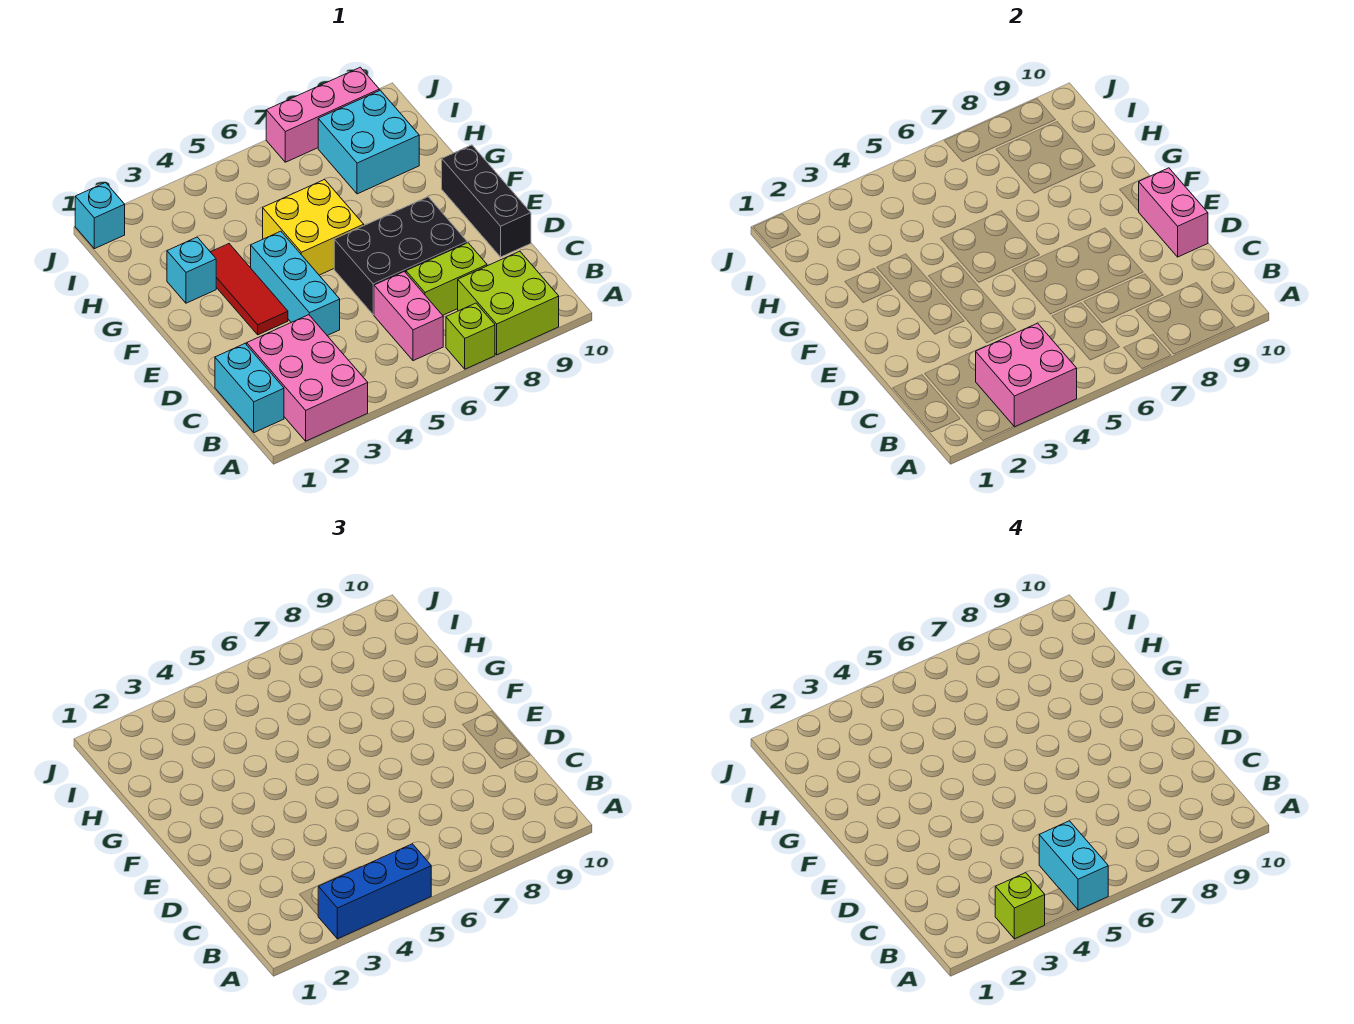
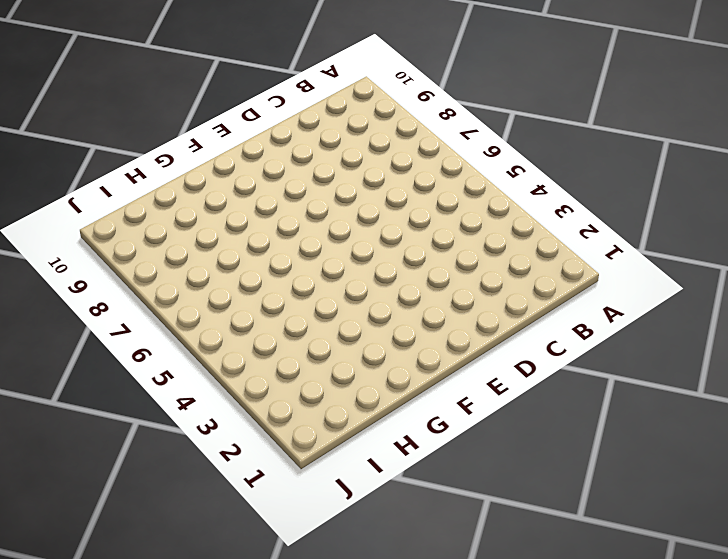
none -> pink 2x3 brick [247,315,368,441]
none -> lime 1x1 brick [446,303,495,369]
none -> lime 2x2 brick [458,251,559,355]

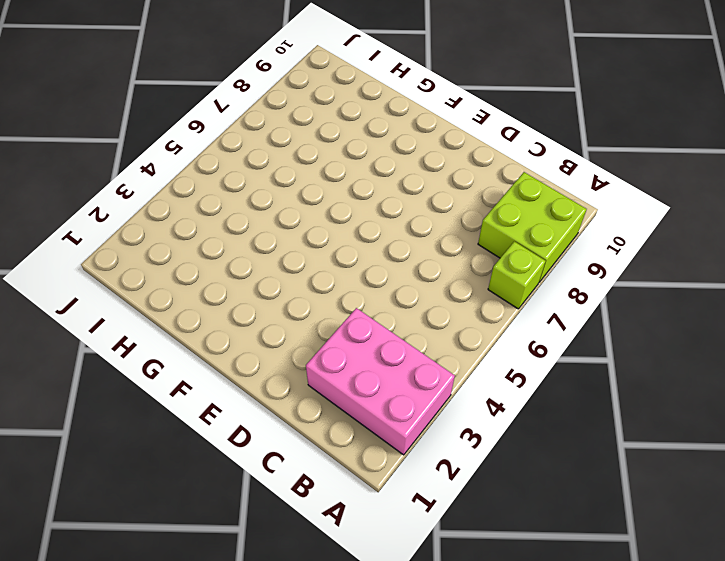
none -> cyan 1x2 brick [215,344,284,433]
none -> pink 1x2 brick [374,271,443,361]
none -> lime 1x2 brick [406,243,487,315]

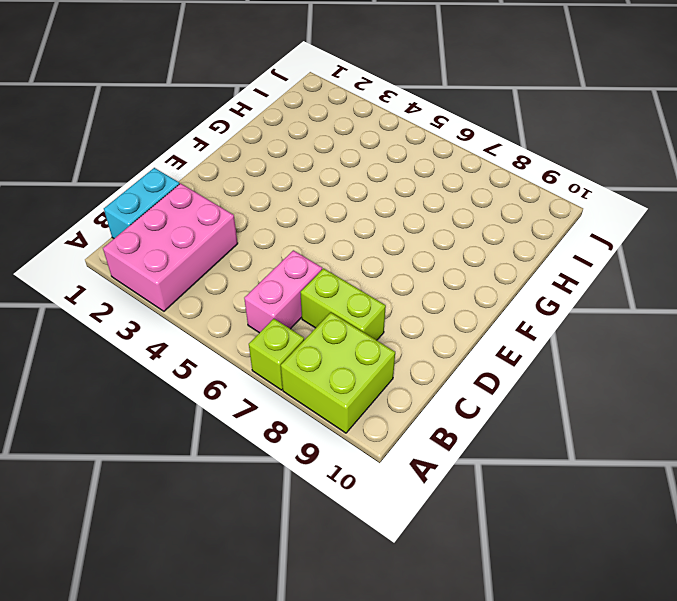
none -> cyan 1x3 brick [251,231,340,335]
none -> black 2x3 brick [334,197,467,315]
none -> black 1x3 brick [442,145,531,257]

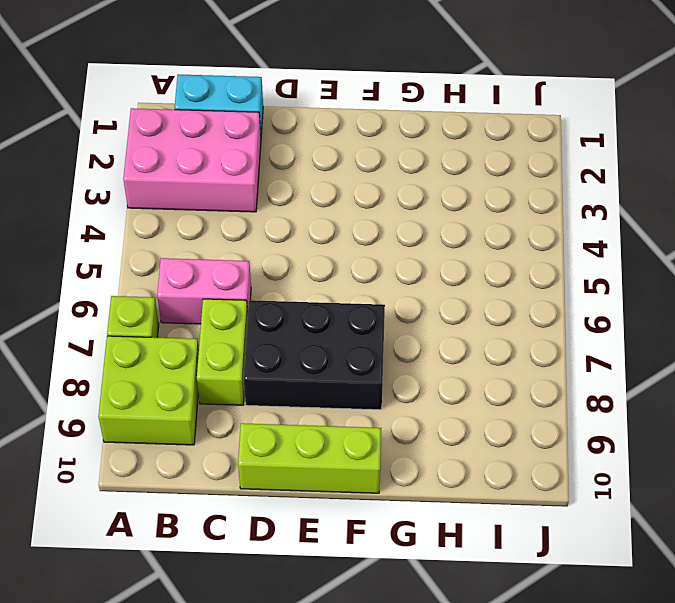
black 2x3 brick [244,300,385,410] -> black 2x3 brick turned to [334,197,467,315]
lime 1x3 brick [238,423,381,493] -> black 1x3 brick [442,145,531,257]
none -> cyan 1x3 brick [251,231,340,335]
none -> red 1x3 tile [211,244,288,335]
none -> yellow 2x2 brick [263,179,364,275]

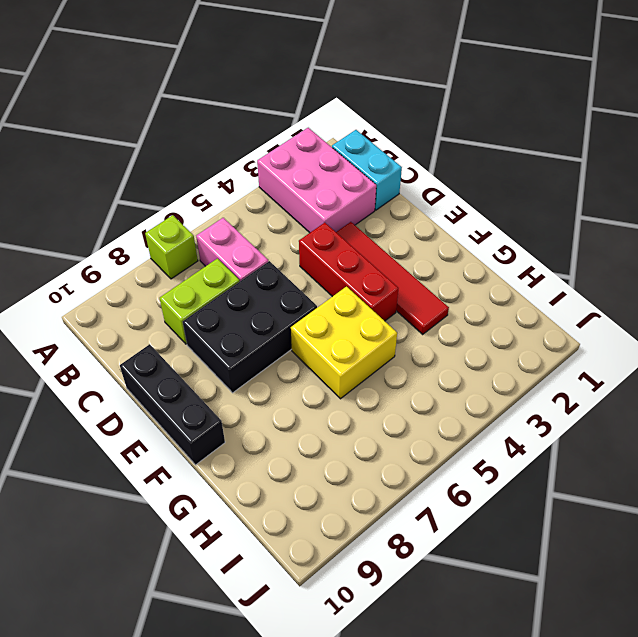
red 1x4 tile [336,222,449,334] -> red 1x3 tile [211,244,288,335]
red 1x3 brick [299,223,398,321] -> cyan 1x3 brick [251,231,340,335]
none -> lime 2x2 brick [458,251,559,355]
none -> cyan 1x1 brick [167,237,216,303]
none -> cyan 2x2 brick [318,90,419,194]

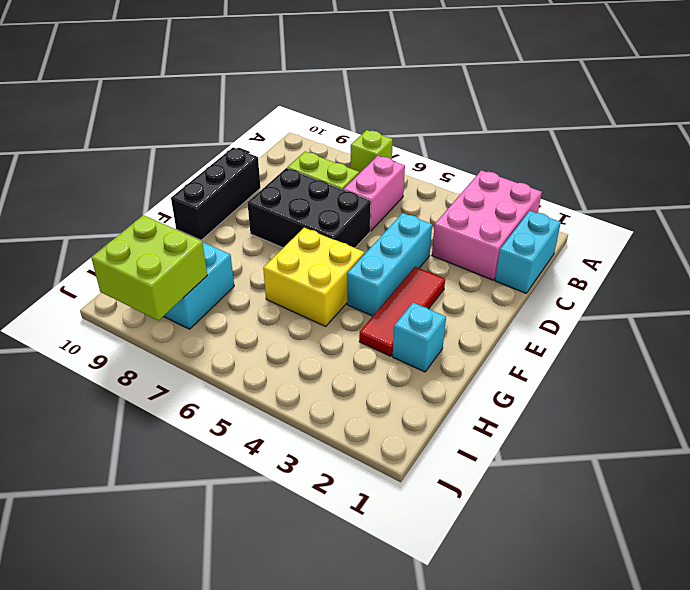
lime 2x2 brick [91,215,207,321] -> lime 2x2 brick moved to [458,251,559,355]
none -> cyan 1x1 brick [75,183,125,249]
none -> pink 1x3 brick [266,67,379,162]
none -> pink 2x2 brick [976,323,1077,427]

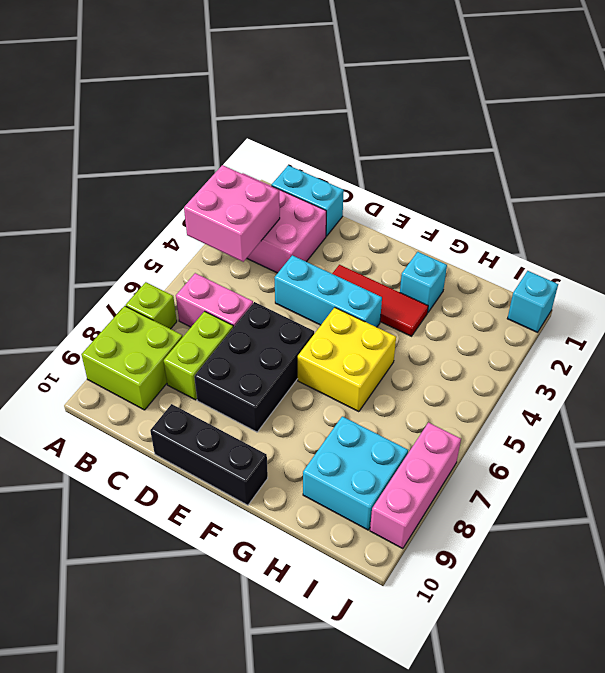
none -> pink 1x2 brick [1139,168,1208,257]
none -> blue 1x3 brick [318,844,431,939]
none -> lime 1x1 brick [995,873,1045,939]

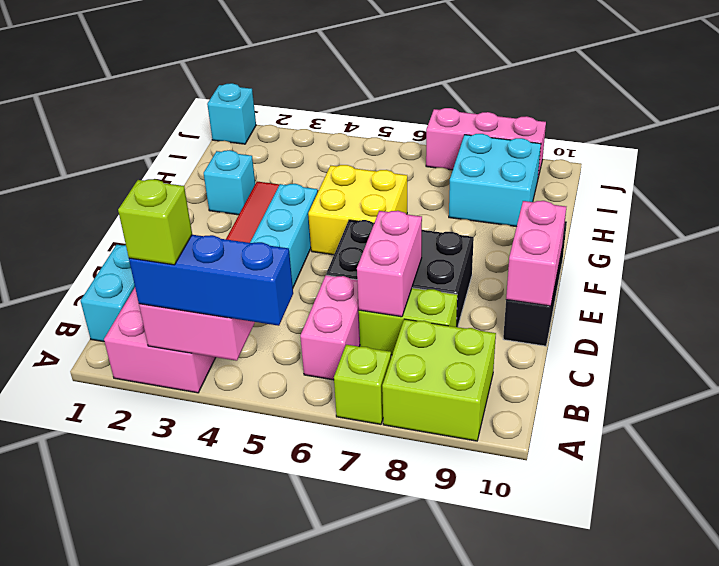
pink 1x2 brick [357,211,422,317] -> none
none -> cyan 1x2 brick [1039,821,1108,910]

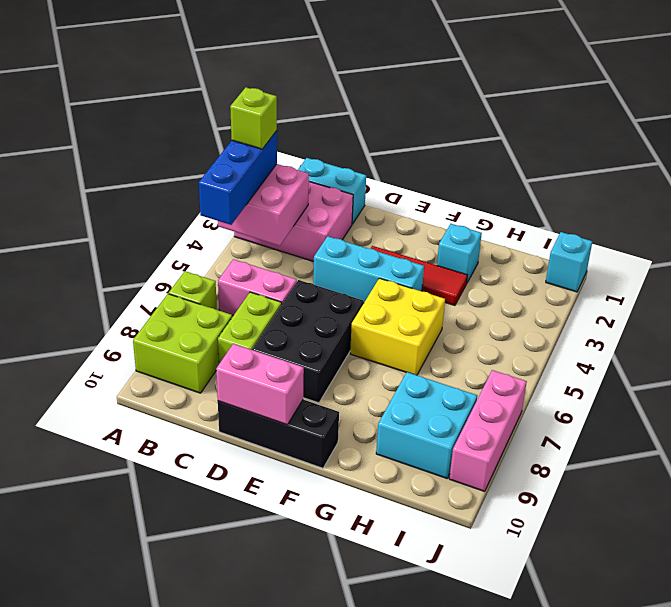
none -> cyan 1x2 brick [1039,821,1108,910]

